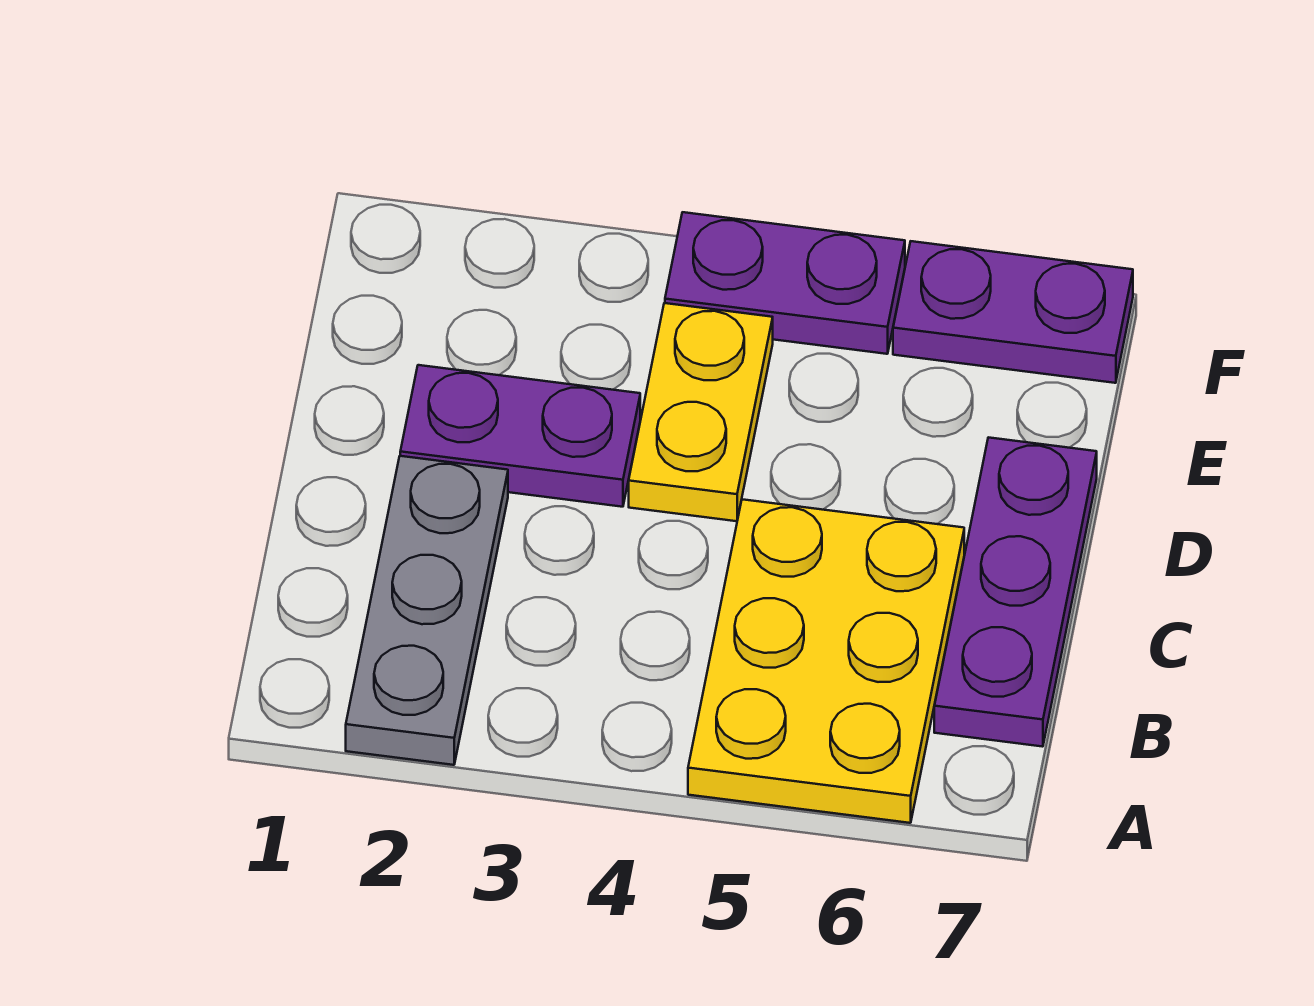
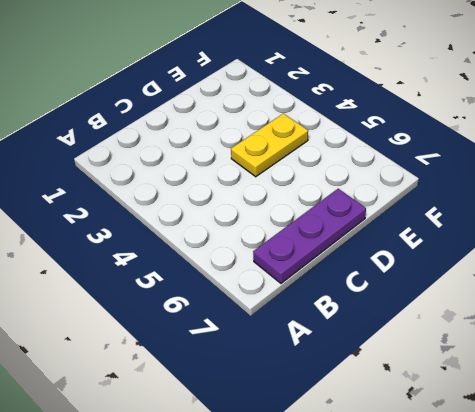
none -> grey 1x3 plate [346,456,508,765]
none -> yellow 2x3 plate [688,499,964,823]

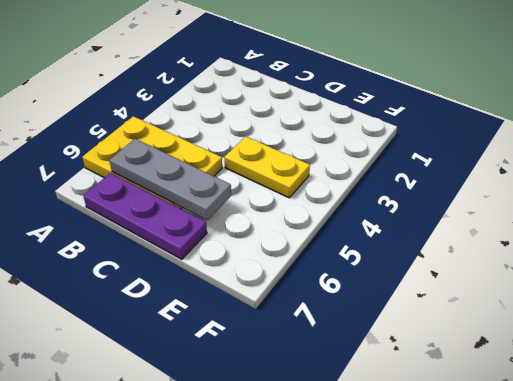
grey 1x3 plate [109,139,231,220] -> grey 1x3 plate moved to [346,456,508,765]
none -> purple 1x2 plate [400,365,640,507]
none -> purple 1x2 plate [665,212,905,354]

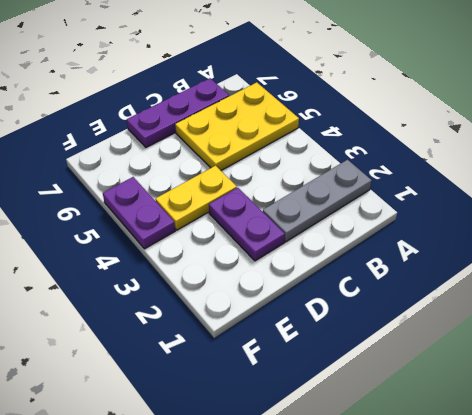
none -> purple 1x2 plate [893,241,1133,383]

